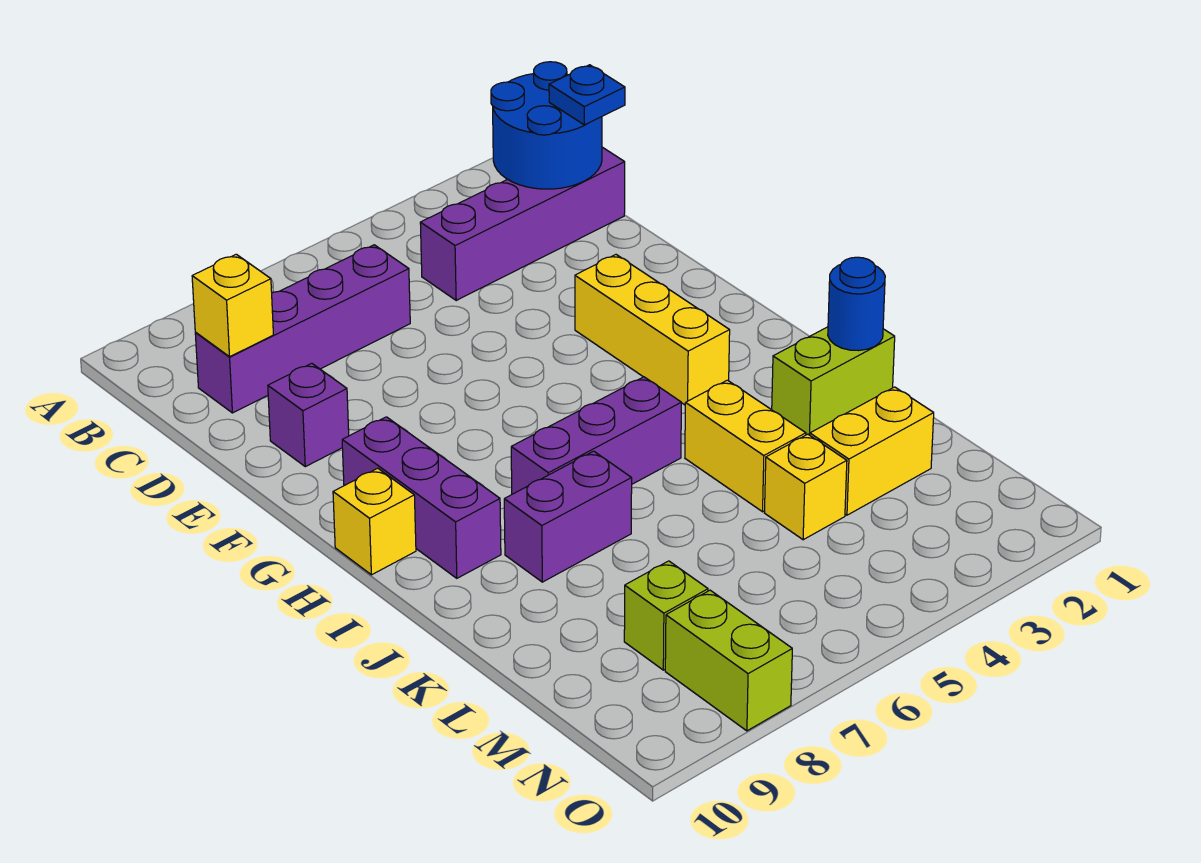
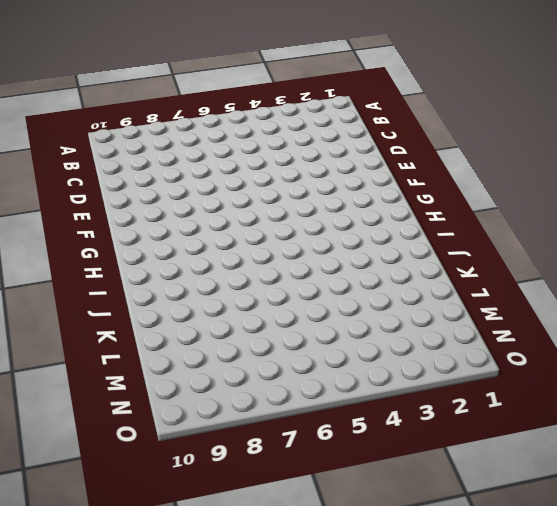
none -> purple 1x4 brick [420,147,625,300]
none -> purple 1x4 brick [195,245,410,413]
none -> purple 1x1 brick [268,363,349,467]

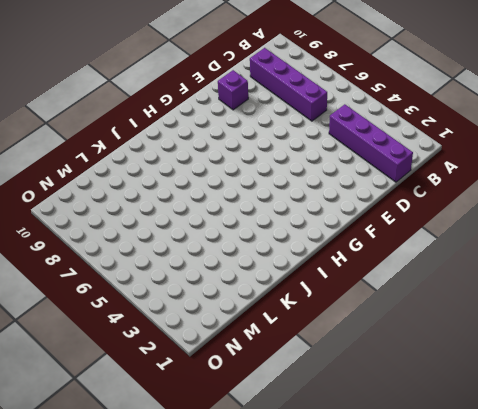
none -> yellow 1x3 brick [575,255,730,405]
none -> purple 1x3 brick [342,417,501,578]
none -> yellow 1x1 brick [333,468,416,575]

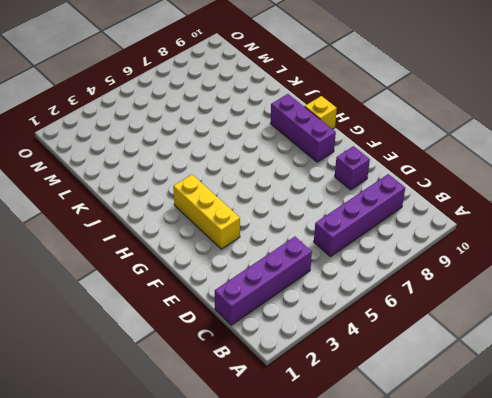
none -> purple 1x3 brick [511,377,681,494]
none -> lime 1x2 brick [772,327,895,435]
none -> yellow 1x2 brick [685,380,806,512]

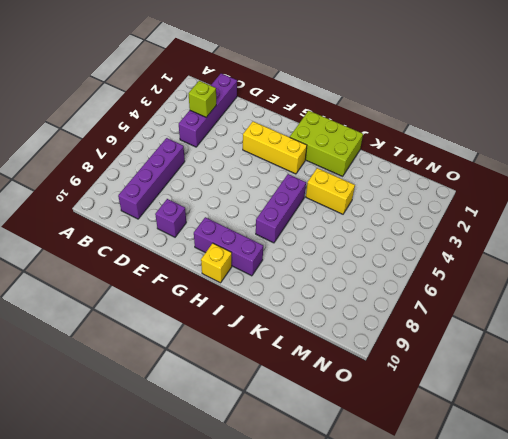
lime 1x1 brick [188,81,216,117] -> lime 1x1 brick moved to [624,561,708,670]
lime 2x3 brick [290,111,363,176] -> lime 1x2 brick [772,327,895,435]
none -> purple 1x2 brick [504,451,632,582]
none -> yellow 1x2 brick [810,387,934,515]
none -> yellow 1x1 brick [765,434,847,540]

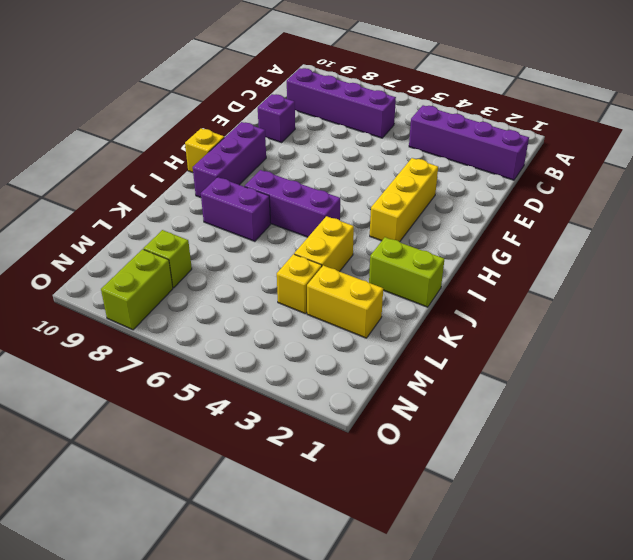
none -> blue 2x2 round brick [491,62,602,189]
none -> yellow 1x1 brick [192,254,273,357]
none -> blue 1x1 round brick [828,257,885,351]

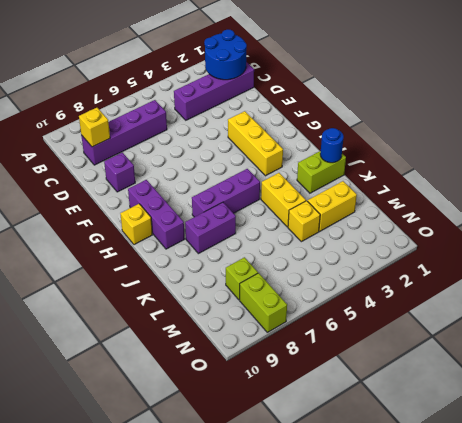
none -> blue 1x1 plate [549,65,625,125]

